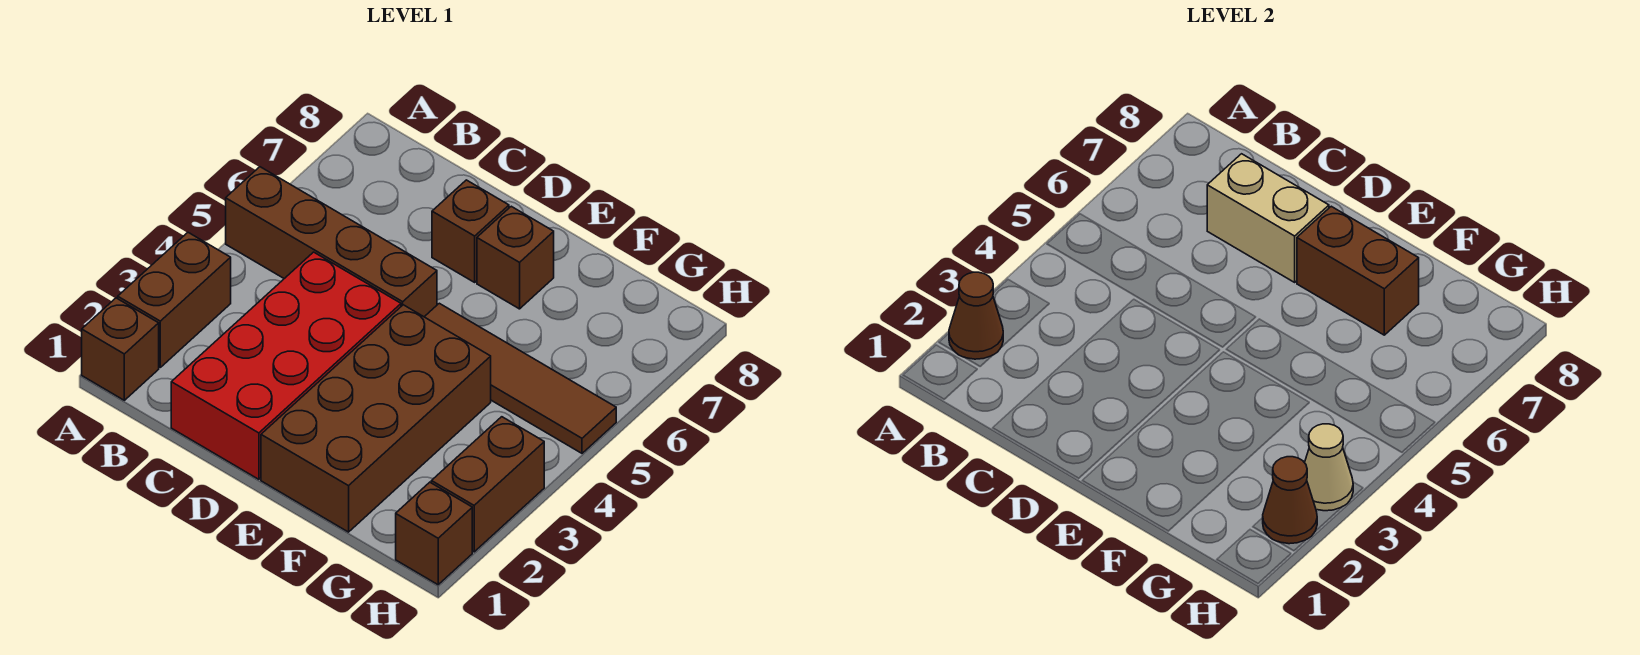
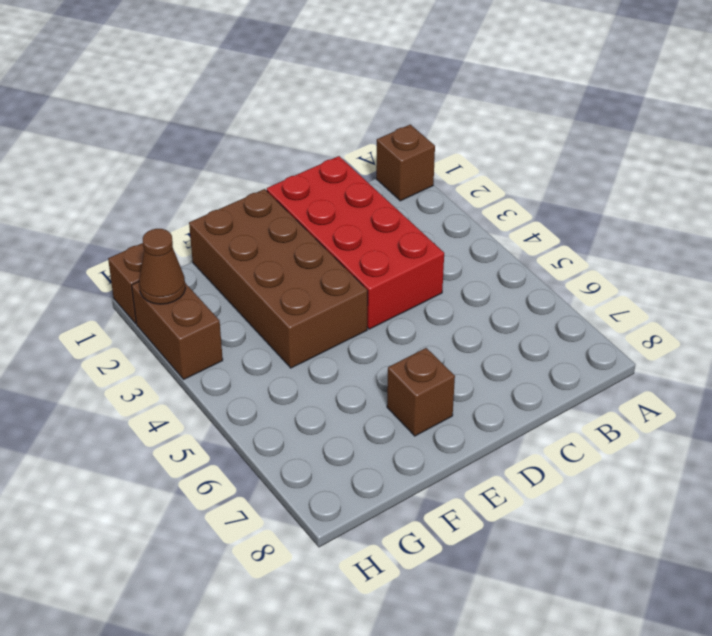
none -> brown 1x2 brick [118,233,231,367]
none -> brown 1x4 brick [226,167,437,317]
none -> brown 1x1 brick [432,180,509,282]

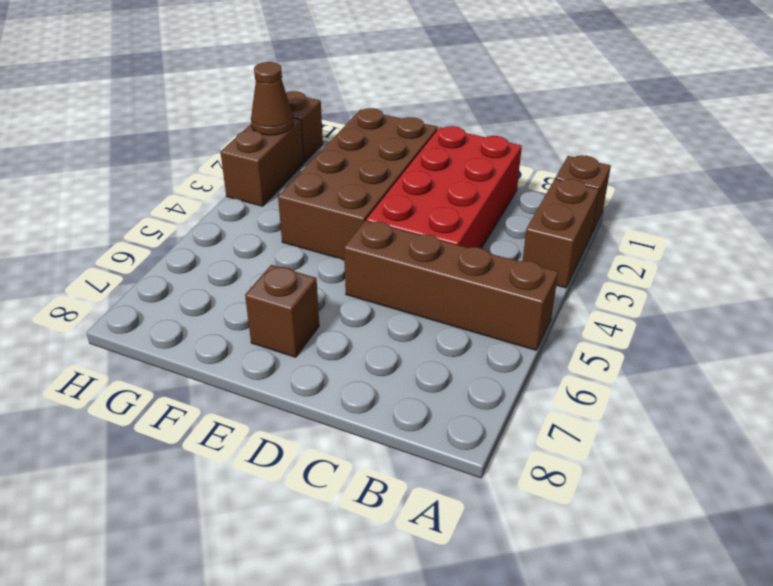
none -> brown 1x1 brick [432,180,509,282]
none -> brown 1x4 tile [425,303,616,453]
none -> brown 1x1 cone [949,272,1003,359]

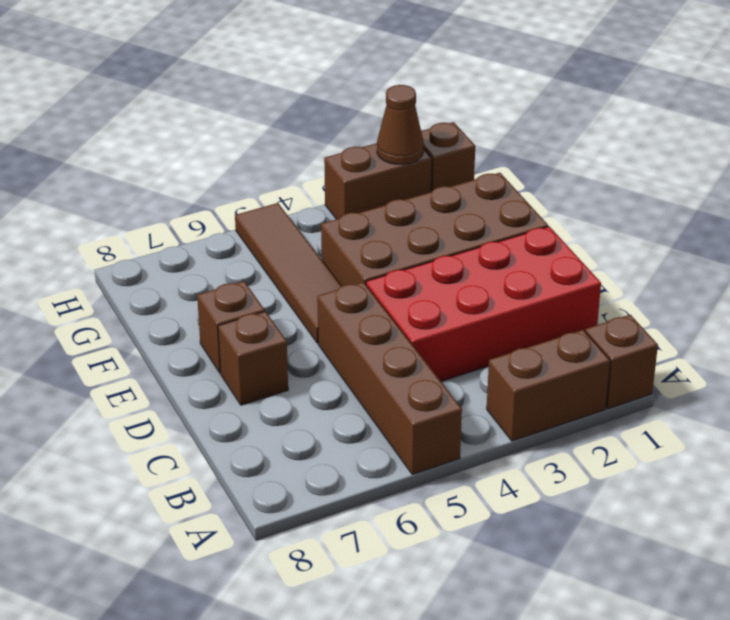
none -> brown 1x1 cone [949,272,1003,359]
none -> tan 1x2 brick [1207,154,1329,282]
none -> brown 1x2 brick [1297,206,1419,335]

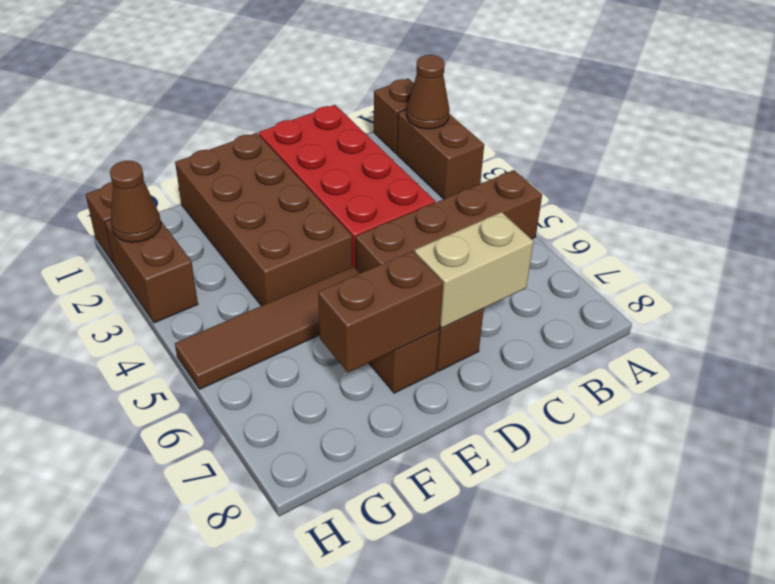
none -> tan 1x1 cone [1305,424,1353,511]

